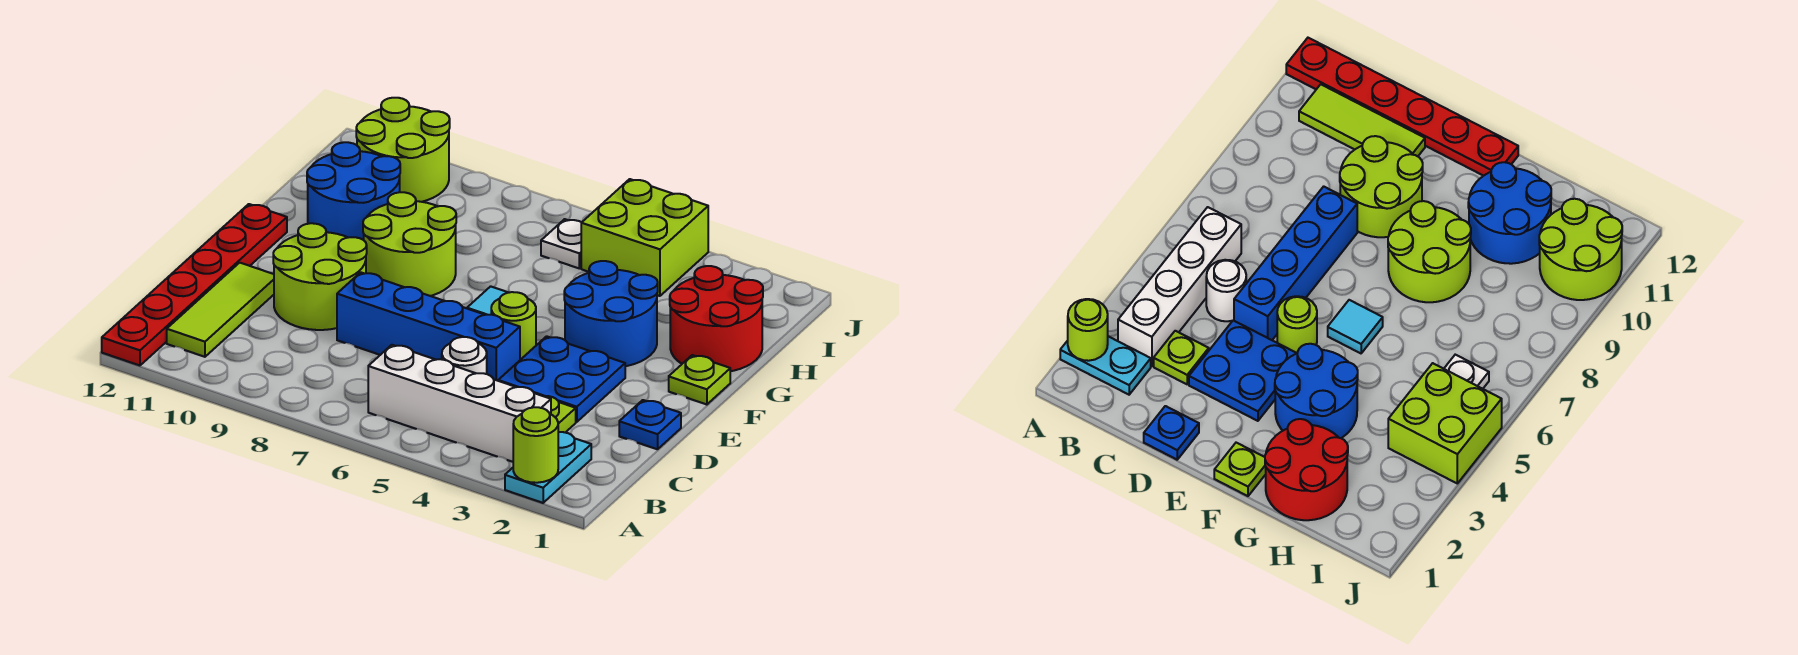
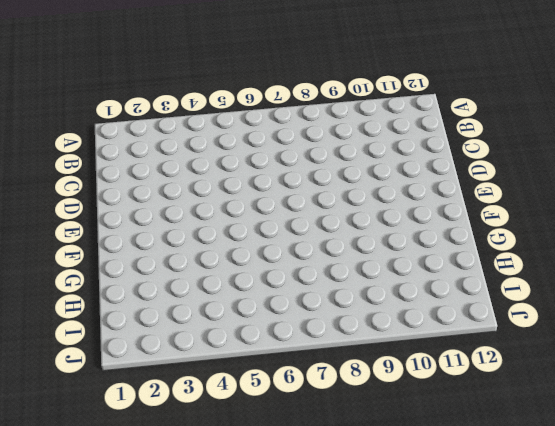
none -> cyan 1x2 plate [505,432,591,503]
none -> red 1x6 plate [102,204,287,365]
none -> white 1x4 brick [368,345,551,462]

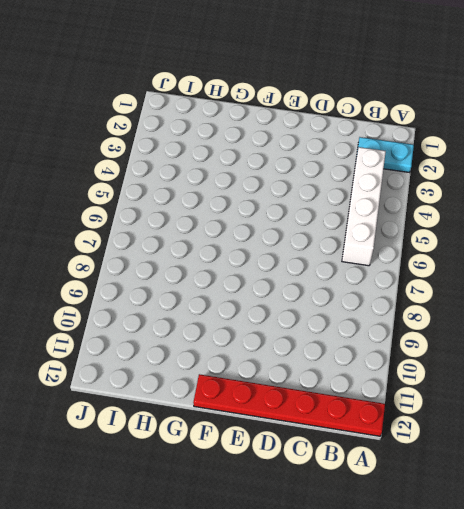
none -> lime 1x3 tile [167,263,274,357]
none -> lime 1x1 plate [544,396,576,433]
none -> white 1x1 round brick [442,337,487,374]

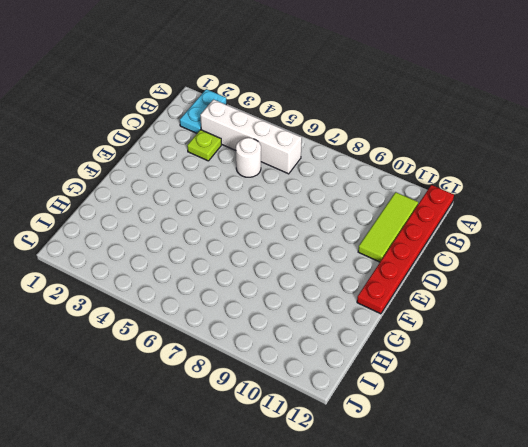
none -> blue 1x1 plate [619,400,681,449]
none -> blue 2x2 plate [498,336,625,422]
none -> blue 1x4 brick [337,272,520,381]

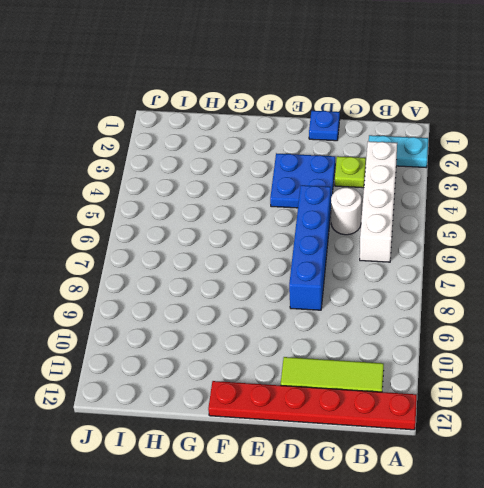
none -> lime 2x2 round brick [273,223,367,330]
none -> lime 1x1 round brick [491,292,536,360]
none -> lime 1x1 plate [669,355,730,405]

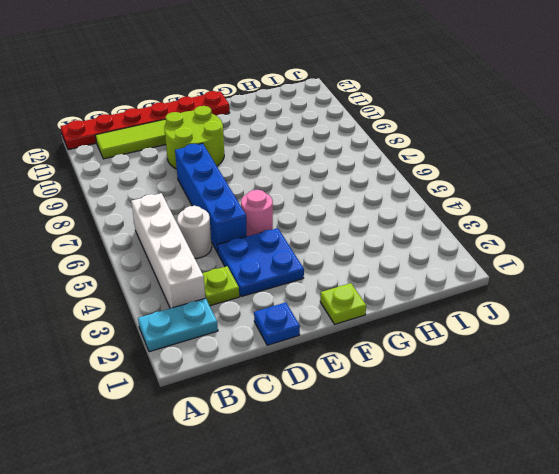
pink 1x1 round brick [241,190,273,236] -> lime 1x1 round brick [491,292,536,360]
none -> blue 2x2 round brick [564,261,658,366]
none -> cyan 1x1 tile [467,286,508,315]
none -> lime 2x2 round brick [363,192,456,296]

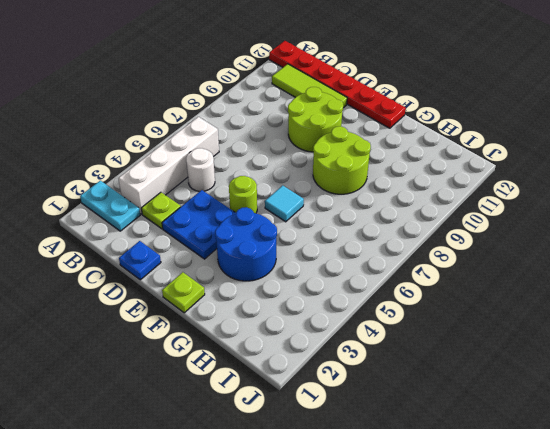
none -> blue 1x4 brick [337,272,520,381]
none -> red 2x2 round brick [670,266,763,371]
none -> blue 2x2 round brick [307,142,400,240]

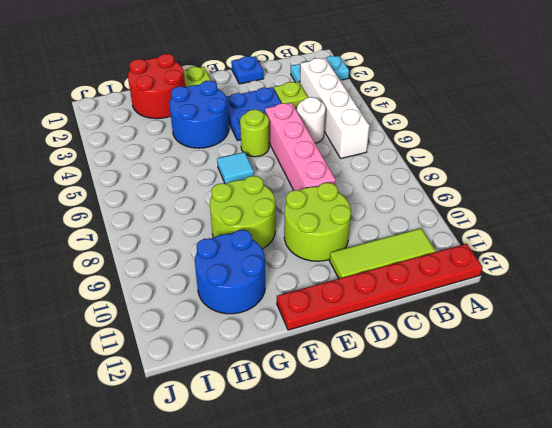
pink 1x4 brick [265,103,336,190] -> blue 1x4 brick [337,272,520,381]
none -> lime 2x2 brick [581,179,708,296]
none -> white 1x1 plate [541,219,582,268]
none -> lime 2x2 round brick [356,98,450,202]

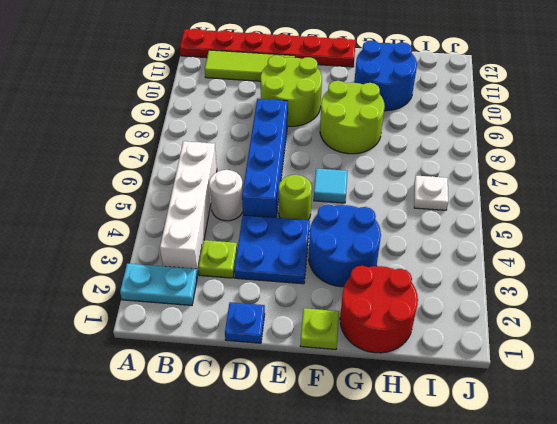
none -> lime 2x2 brick [581,179,708,296]
none -> lime 2x2 round brick [356,98,450,202]
none -> lime 1x1 round brick [513,407,558,483]

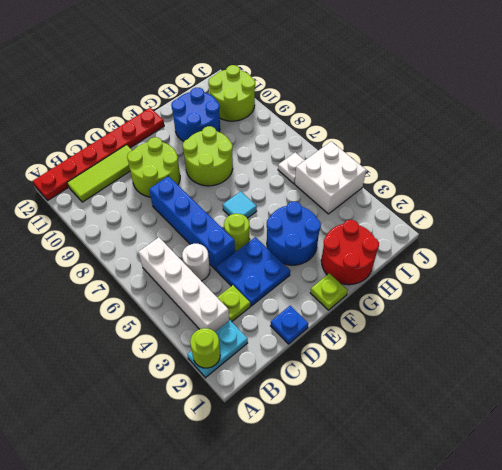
white 2x2 brick [295,142,366,214] -> lime 2x2 brick [581,179,708,296]

